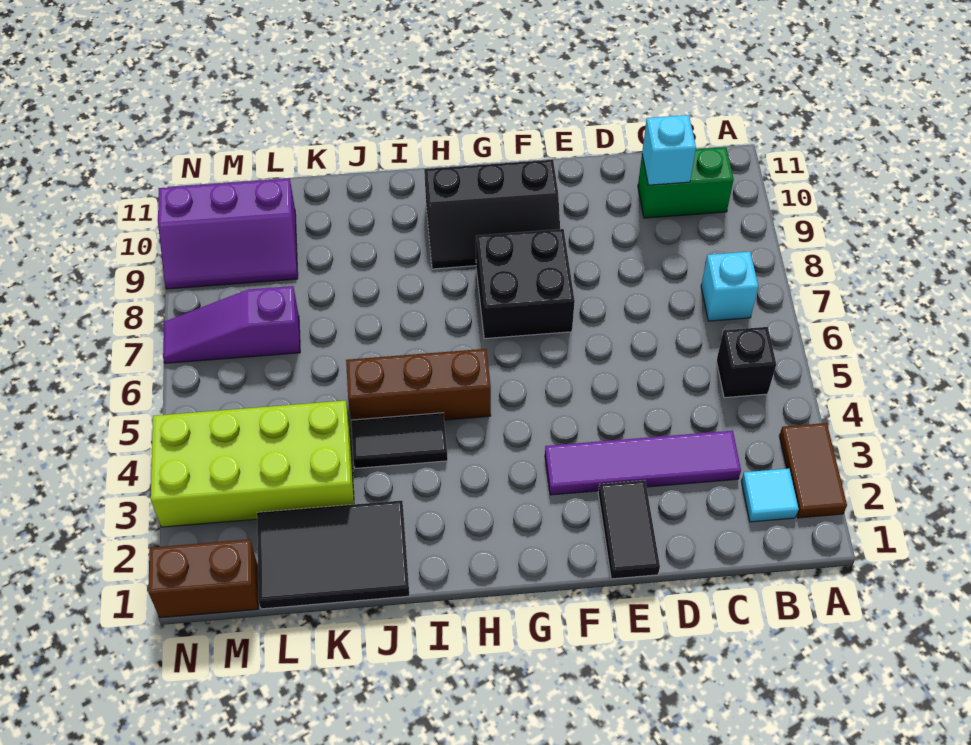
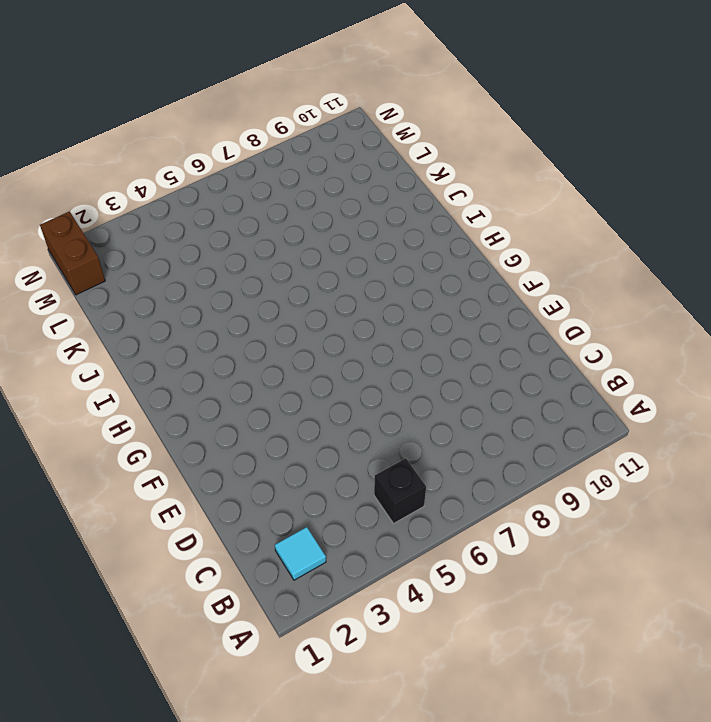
none -> brown 1x2 tile [779,423,847,518]
none -> cyan 1x1 brick [701,252,758,321]
none -> green 1x2 brick [638,147,734,218]

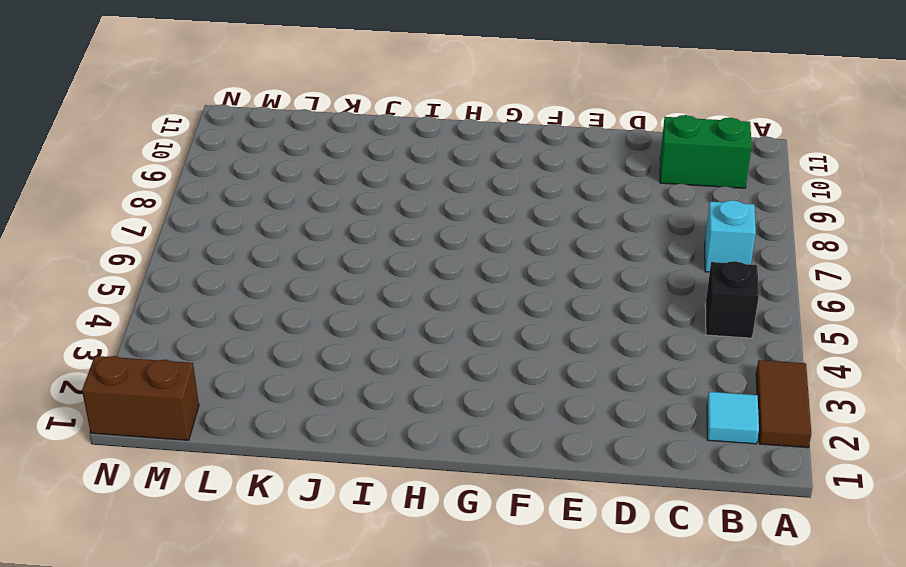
none -> purple 1x4 tile [545,431,741,495]
none -> black 1x2 tile [598,480,660,579]
none -> black 2x2 brick [476,229,575,339]

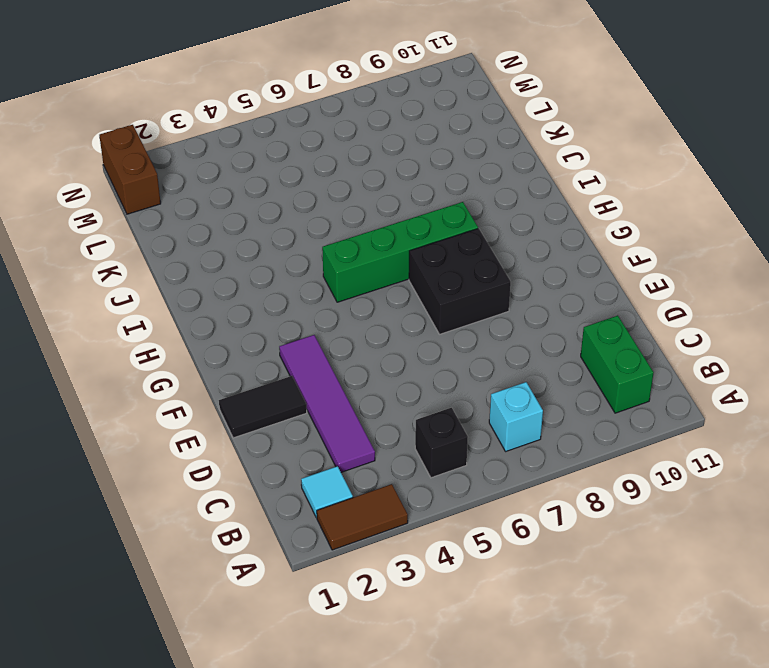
green 1x4 brick [322,202,478,302] -> brown 1x3 brick [346,349,491,420]
none -> black 2x3 slope [424,160,560,269]
none -> black 1x2 tile [351,413,448,468]
none -> black 2x3 tile [257,501,410,609]

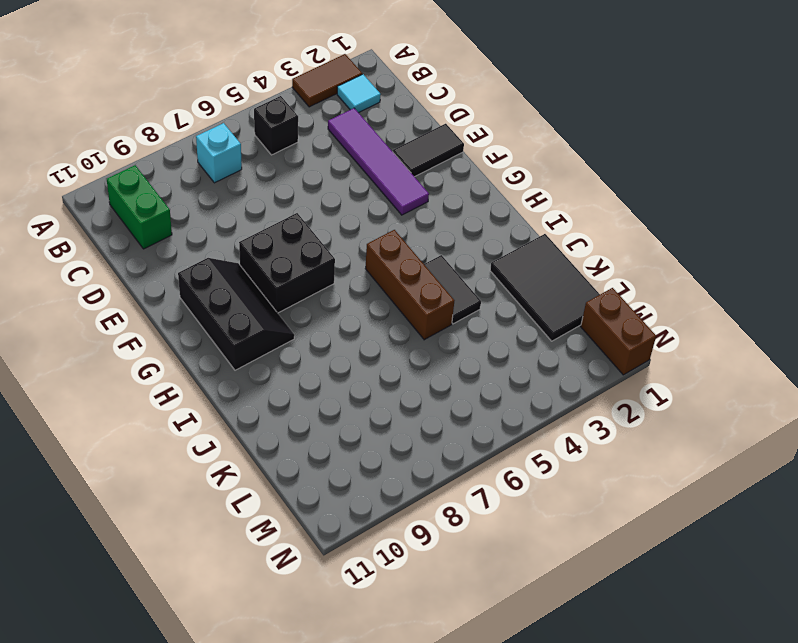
none -> lime 2x4 brick [151,400,354,527]
none -> purple 1x3 slope [163,286,300,363]
none -> purple 2x3 slope [158,179,298,289]

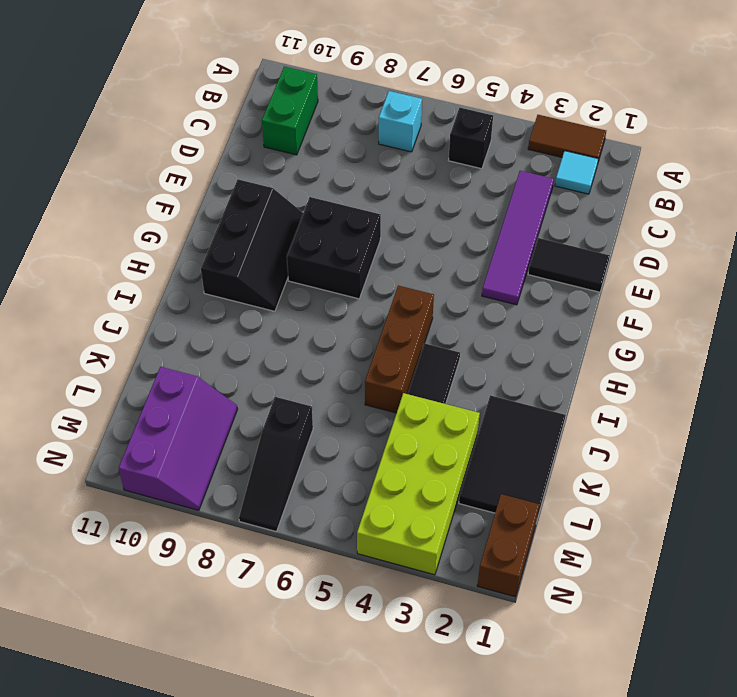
black 1x3 slope [239,397,313,531] -> purple 1x3 slope [163,286,300,363]
none -> cyan 1x1 brick [642,115,696,185]

